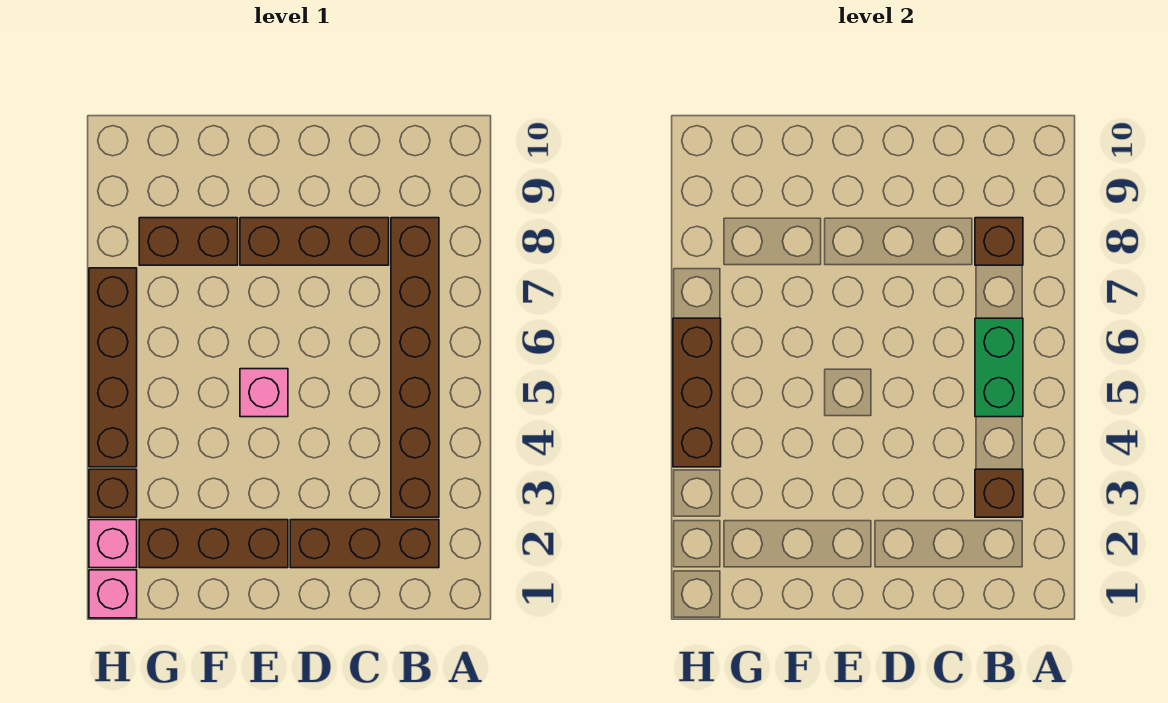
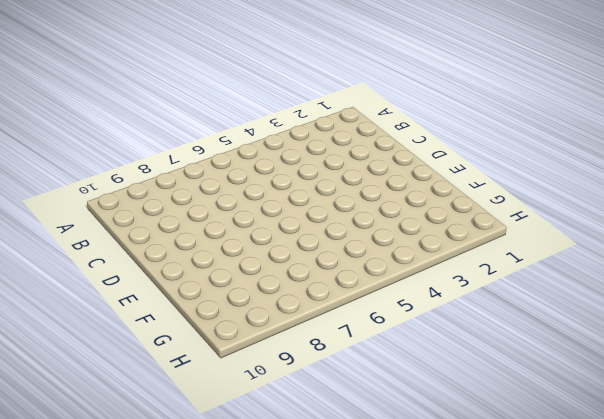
none -> brown 1x3 brick [290,520,439,568]
none -> brown 1x6 brick [391,218,439,517]
none -> brown 1x3 brick [240,218,389,265]

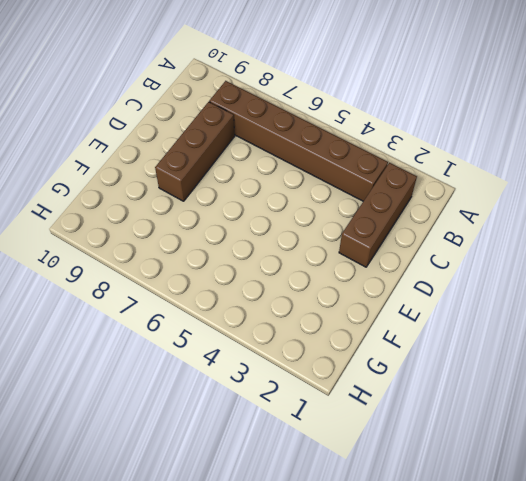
none -> brown 1x3 brick [139,520,288,568]
none -> pink 1x1 brick [240,369,288,417]
none -> brown 1x2 brick [139,218,238,265]

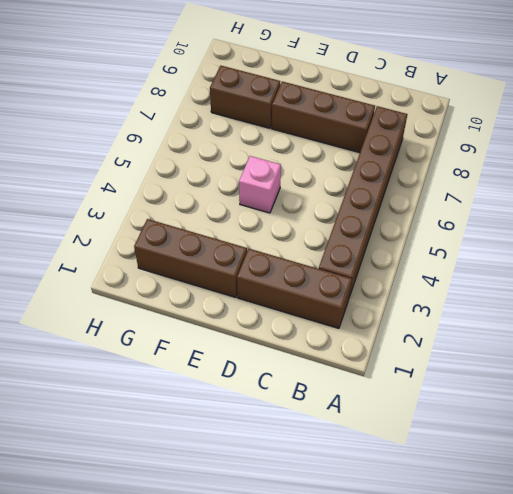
none -> pink 1x1 brick [89,570,137,618]
none -> pink 1x1 brick [89,520,137,568]
none -> brown 1x1 brick [89,469,137,517]

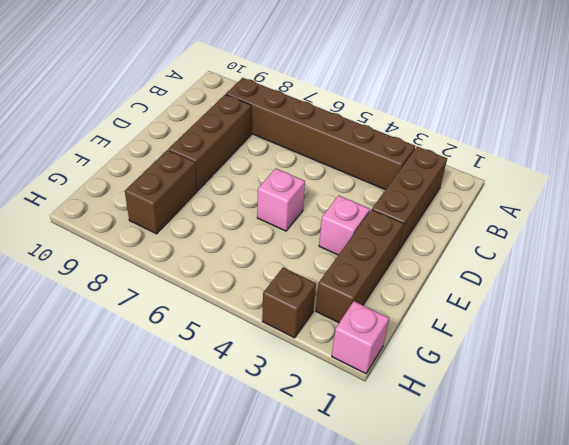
pink 1x1 brick [319,196,370,255] -> pink 1x1 brick moved to [89,520,137,568]
none -> brown 1x4 brick [89,268,137,467]
none -> brown 1x1 brick [975,469,1023,517]
none -> green 1x2 brick [975,318,1023,417]

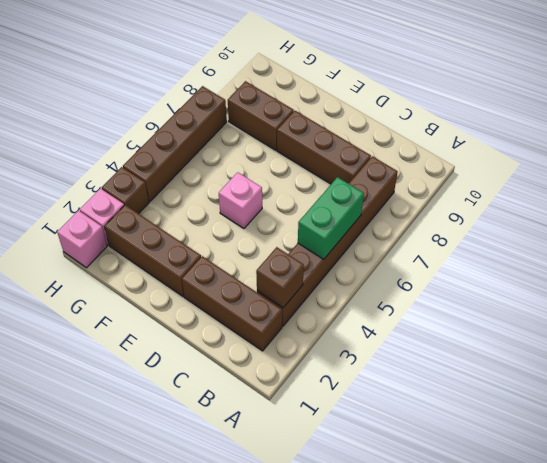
none -> brown 1x1 brick [975,218,1023,265]
none -> brown 1x3 brick [673,318,721,467]

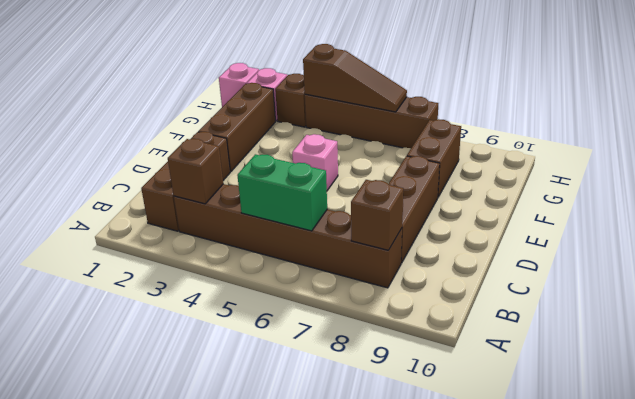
brown 1x3 slope [303,44,407,112] -> brown 1x3 brick [673,318,721,467]

